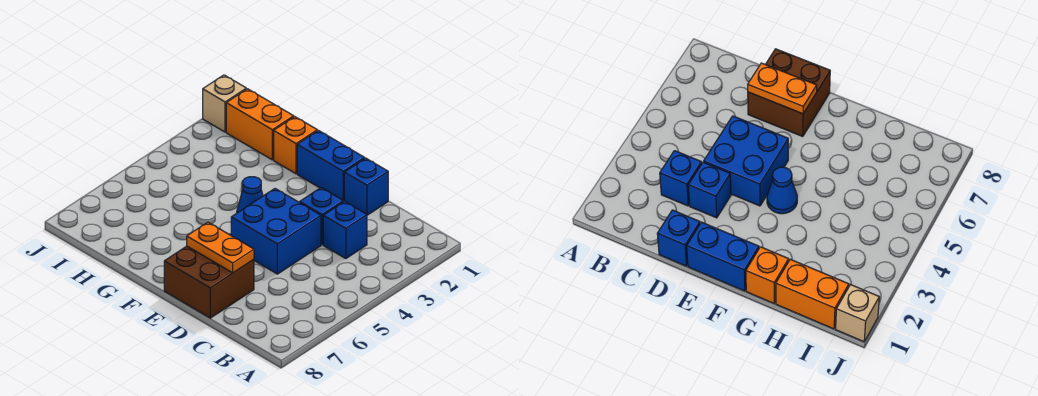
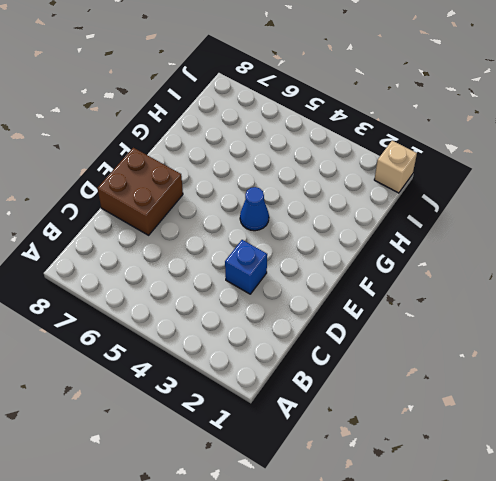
none -> blue 1x1 brick [323,201,367,259]
none -> blue 1x1 brick [344,158,388,215]

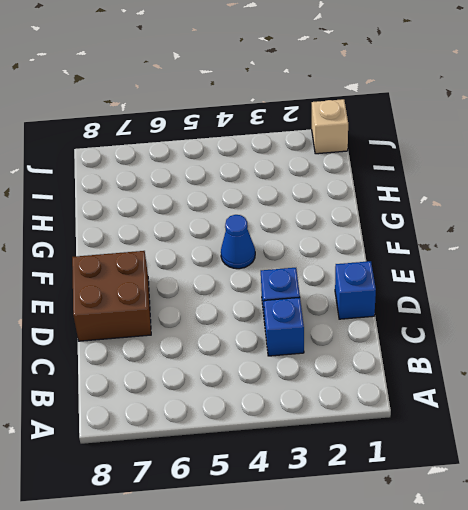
none -> blue 2x2 brick [231,189,321,274]
none -> blue 1x2 brick [297,131,365,201]

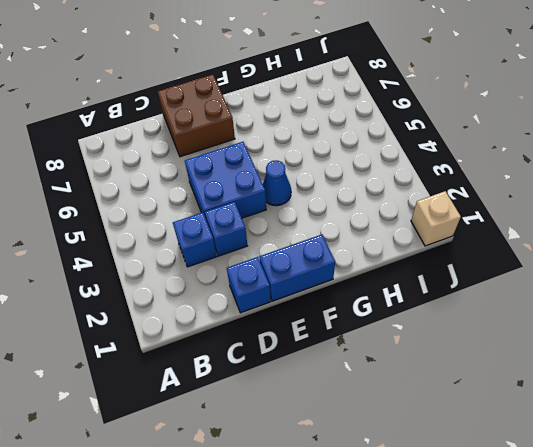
none -> orange 1x1 brick [274,117,317,174]
none -> orange 1x2 brick [226,89,294,160]

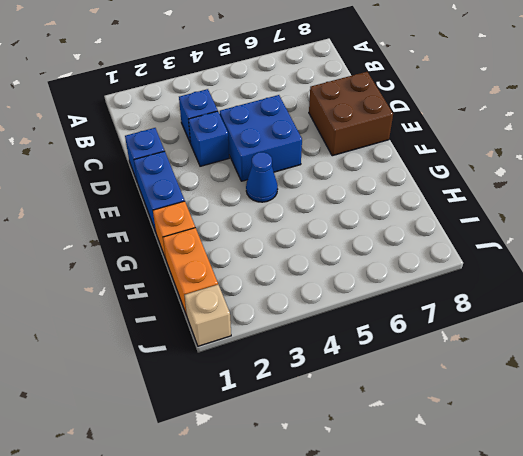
none -> orange 1x2 plate [187,222,254,273]

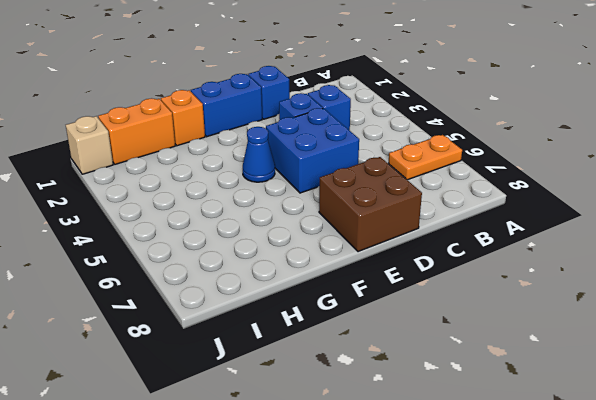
orange 1x2 plate [389,135,462,180] -> orange 1x2 plate moved to [187,222,254,273]

